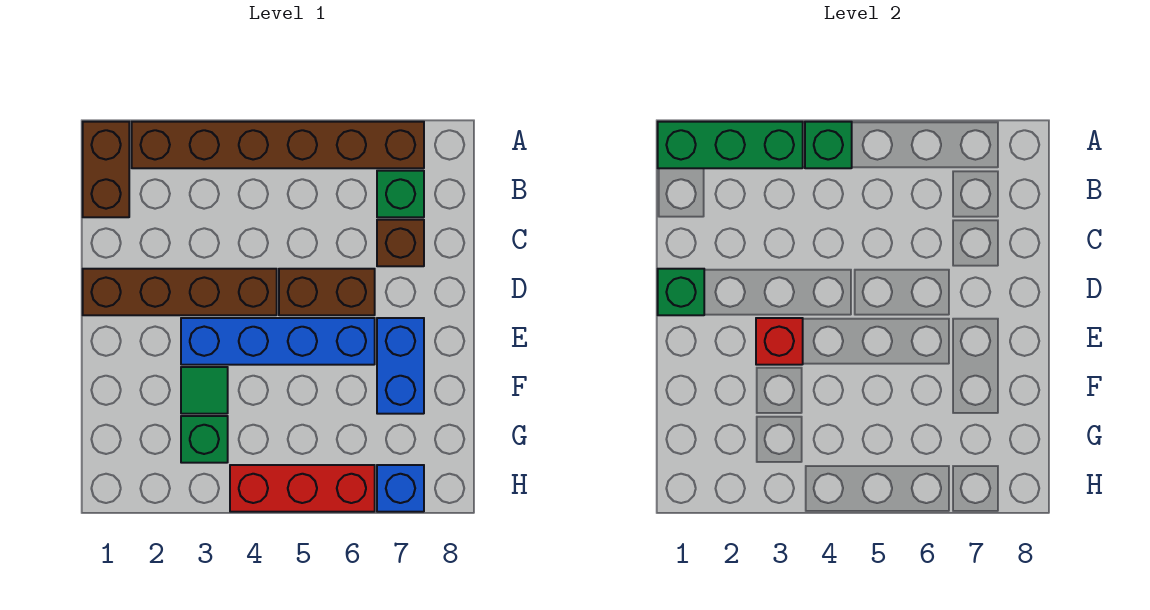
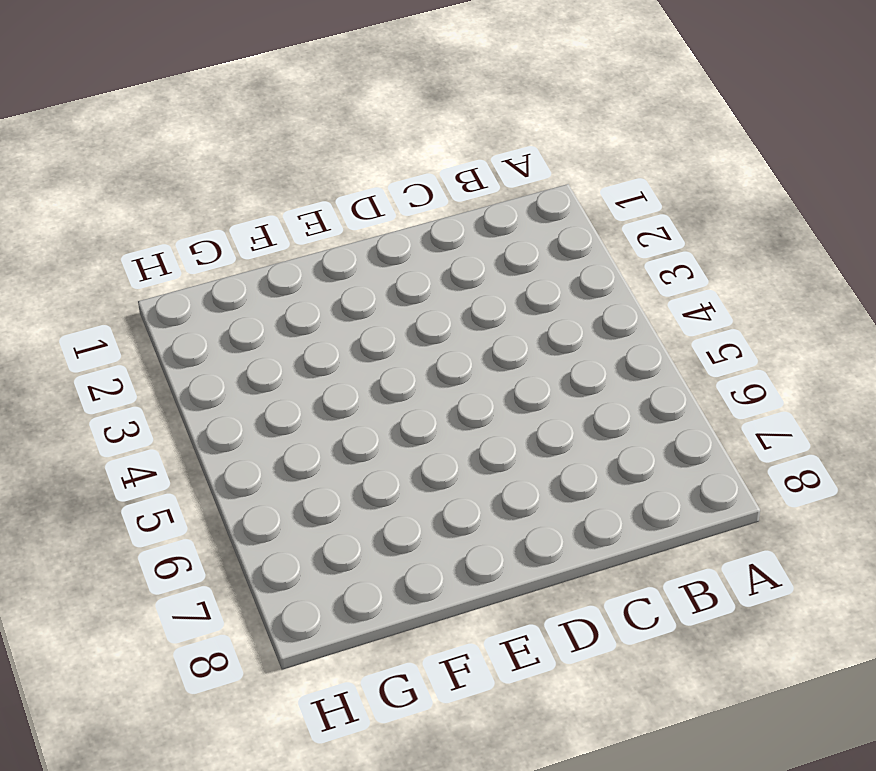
none -> brown 1x2 brick [83,122,129,217]
none -> brown 1x6 brick [132,122,424,168]
none -> green 1x1 brick [377,171,424,217]

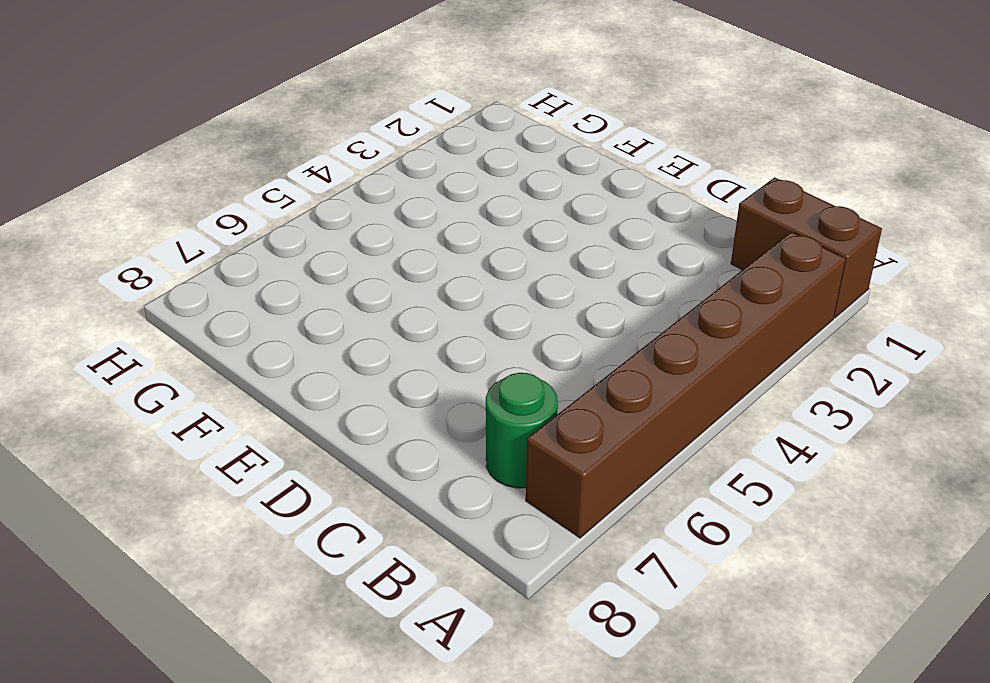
green 1x1 round brick [486,373,558,488] -> green 1x1 brick [377,171,424,217]
none -> brown 1x1 brick [377,220,424,266]
none -> brown 1x4 brick [83,269,277,315]
none -> brown 1x2 brick [279,269,375,315]

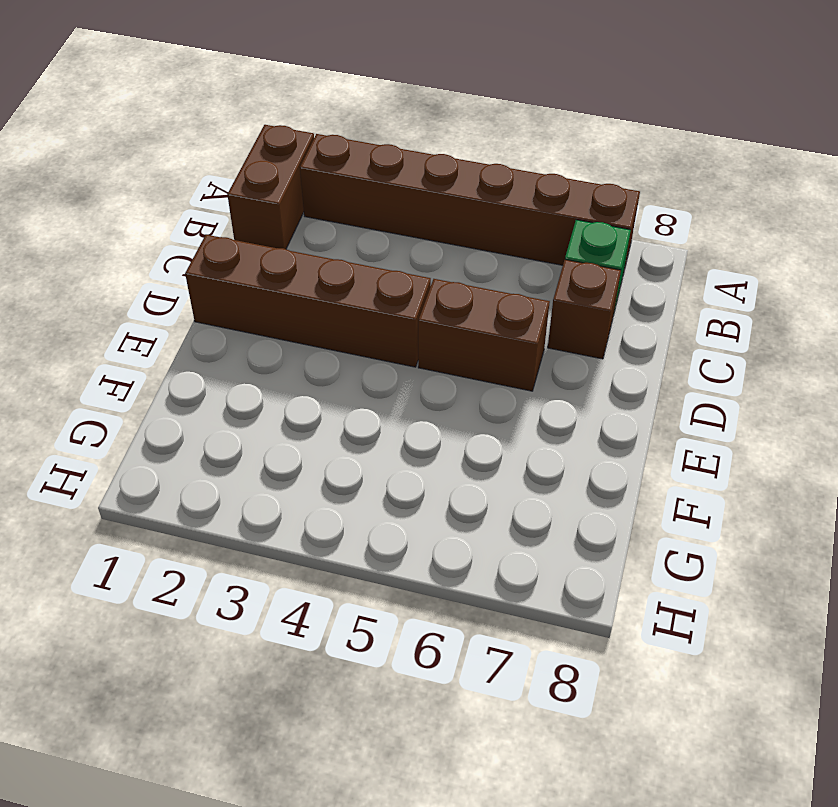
none -> blue 1x4 brick [181,318,375,365]
none -> blue 1x2 brick [377,318,424,414]
none -> green 1x1 tile [181,367,228,414]

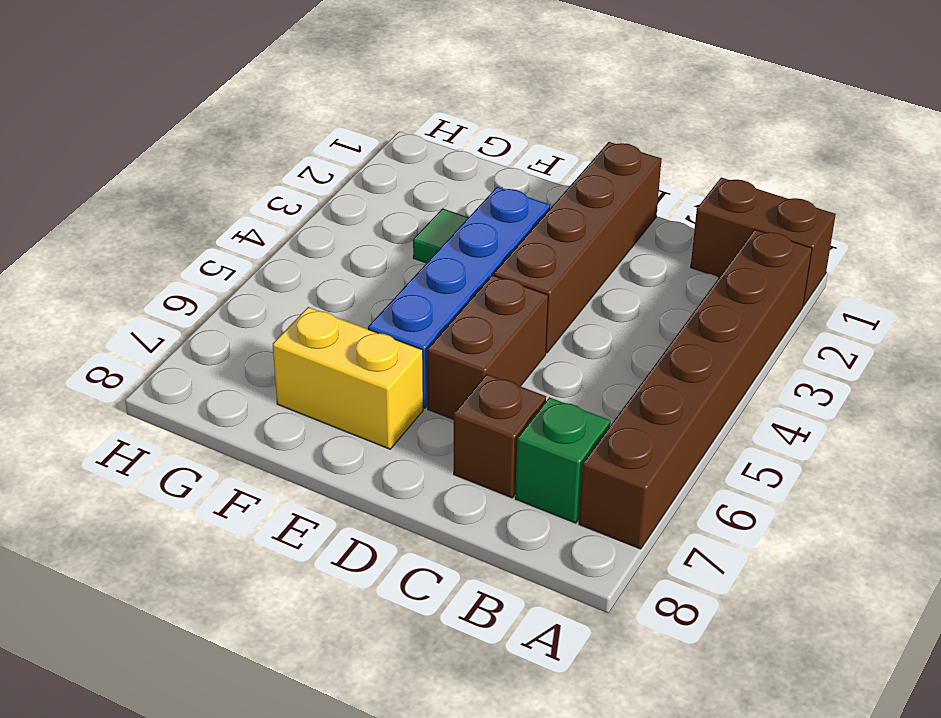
yellow 1x2 brick [273,307,423,449] -> blue 1x2 brick [377,318,424,414]
none -> green 1x1 brick [181,416,228,463]
none -> red 1x3 brick [230,465,375,512]
none -> blue 1x1 brick [377,465,424,512]

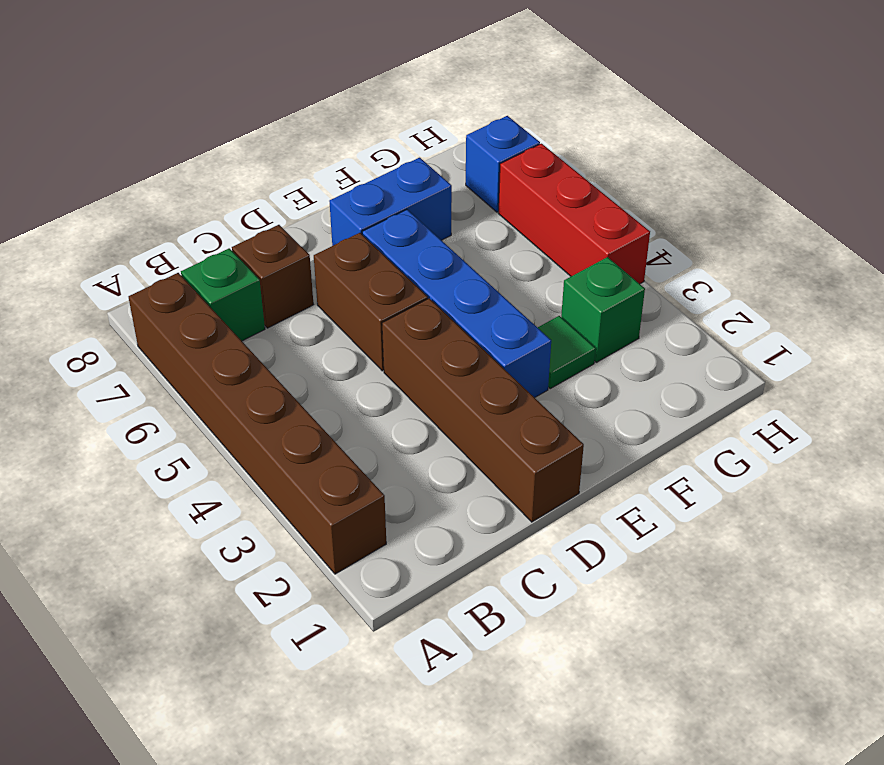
none -> brown 1x2 brick [83,122,129,217]
none -> green 1x3 brick [658,122,803,168]
none -> green 1x1 brick [805,122,852,168]

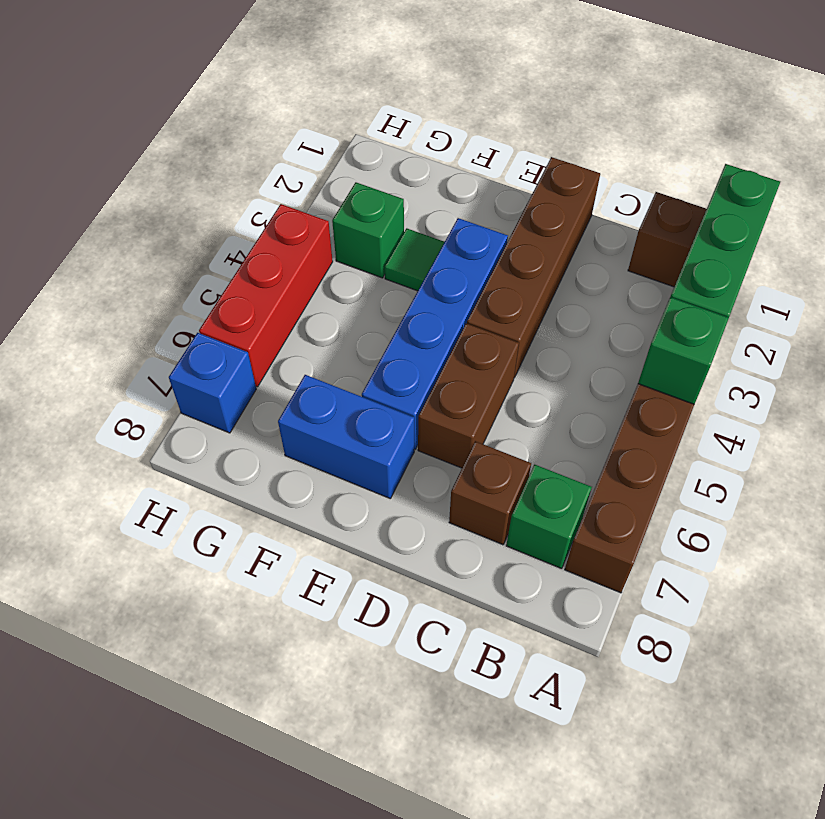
none -> green 1x1 brick [658,269,704,315]
none -> red 1x1 brick [756,318,803,365]

